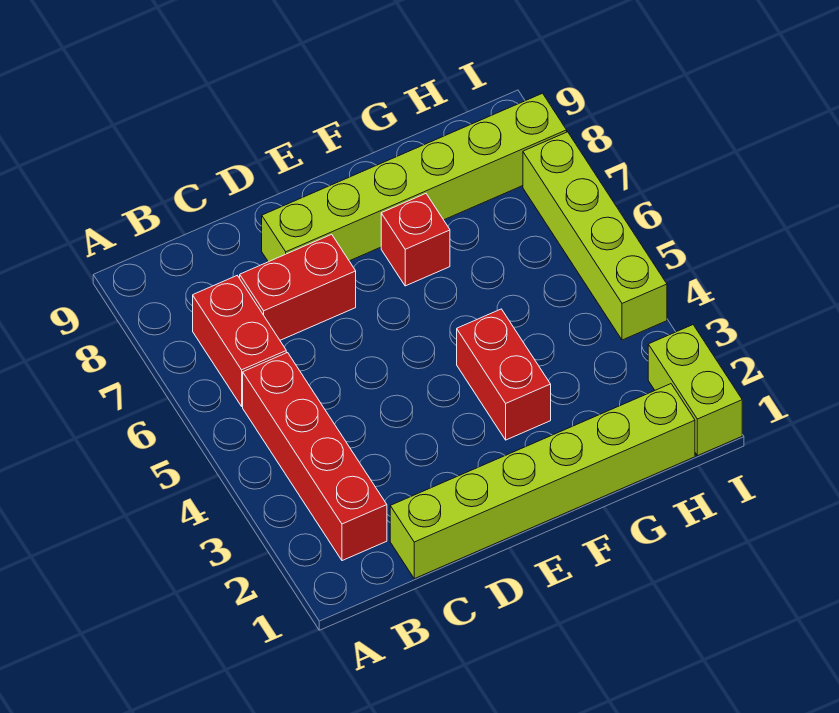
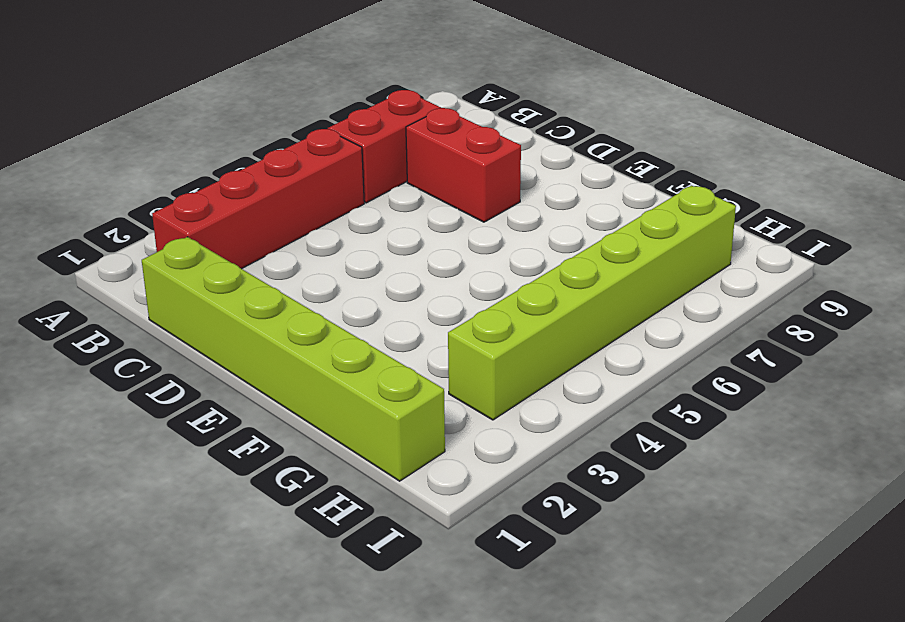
lime 1x6 brick [448,186,736,420] -> lime 1x6 brick turned to [262,93,567,262]
none -> red 1x2 brick [457,309,551,440]
none -> red 1x1 brick [381,194,450,286]

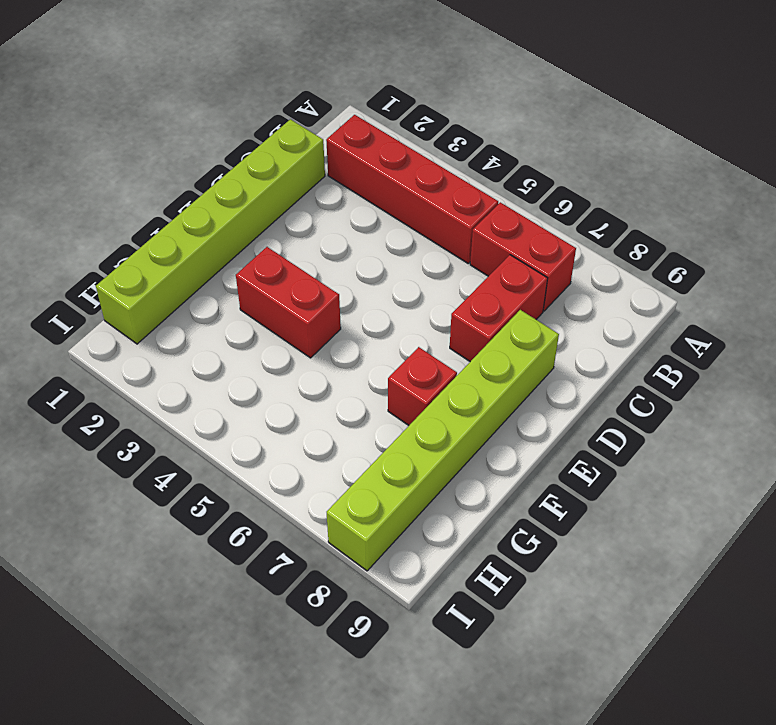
none -> lime 1x2 brick [648,325,742,456]
none -> lime 1x4 brick [523,132,667,340]

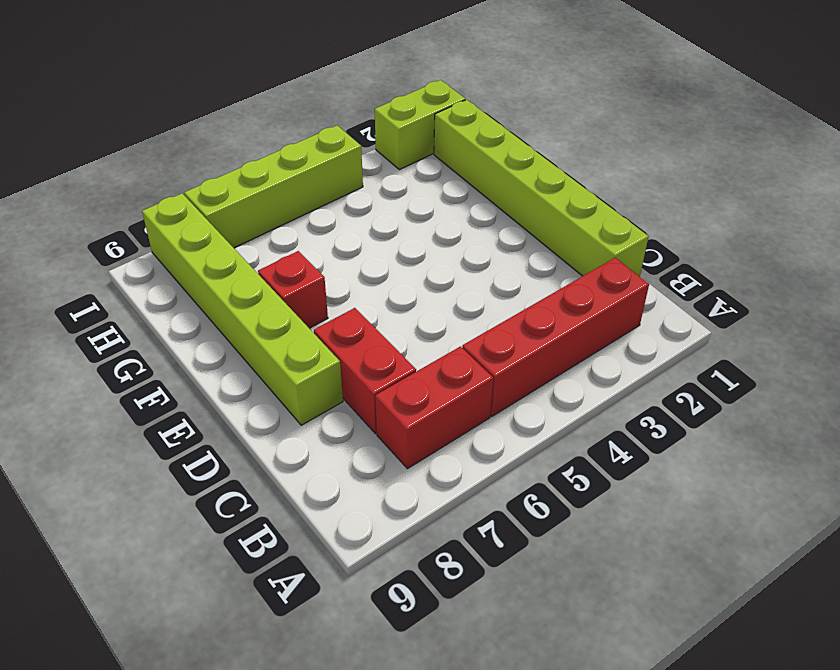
none -> red 1x2 brick [457,309,551,440]

